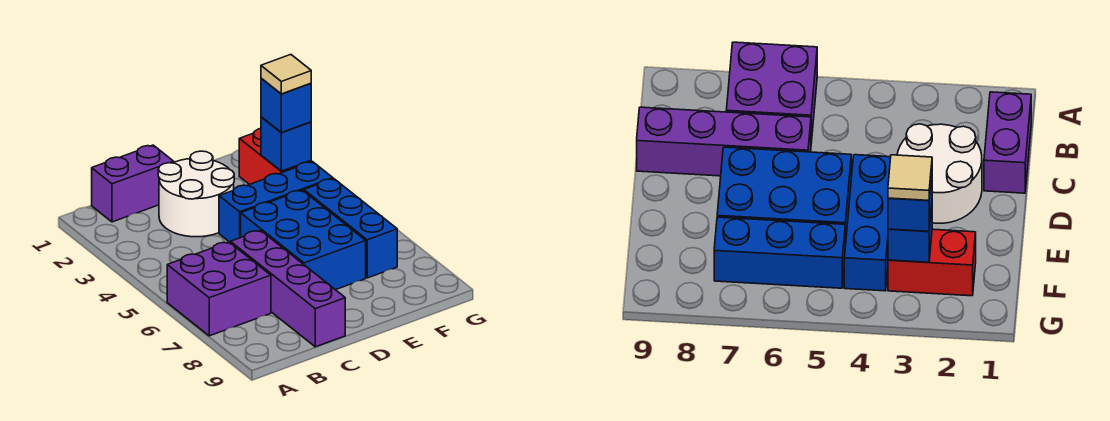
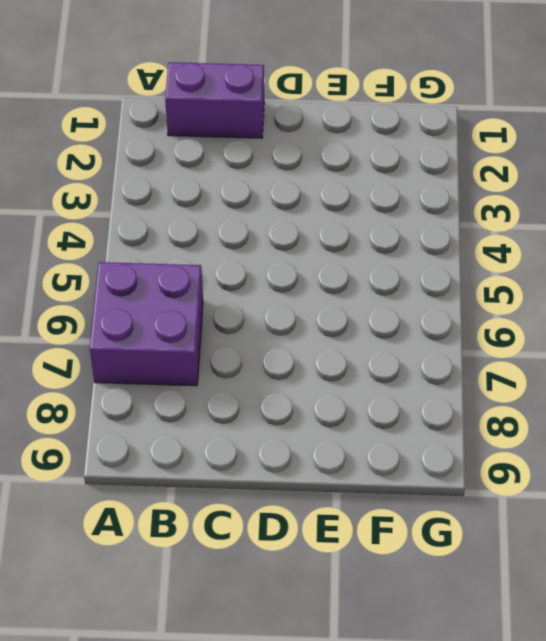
none -> white 2x2 round brick [158,151,234,237]
none -> purple 1x4 brick [230,230,345,347]

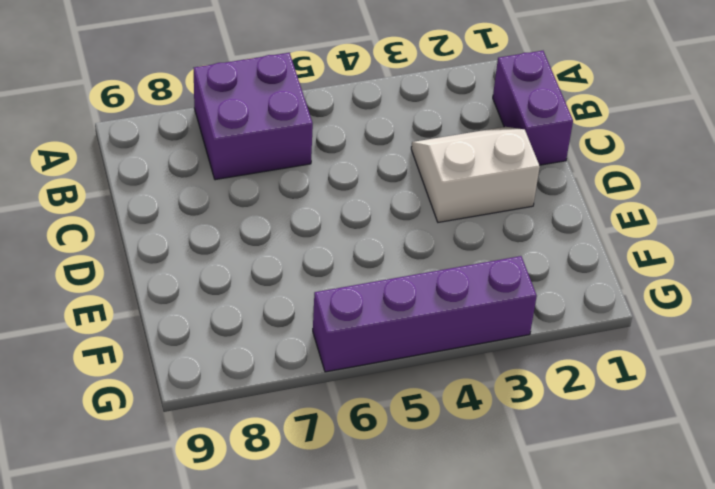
white 2x2 slope [411,127,540,222] -> white 2x2 round brick [158,151,234,237]
purple 1x4 brick [313,256,537,372] -> purple 1x4 brick moved to [230,230,345,347]
none -> blue 1x3 brick [219,162,333,242]
none -> blue 2x3 brick [241,190,366,290]

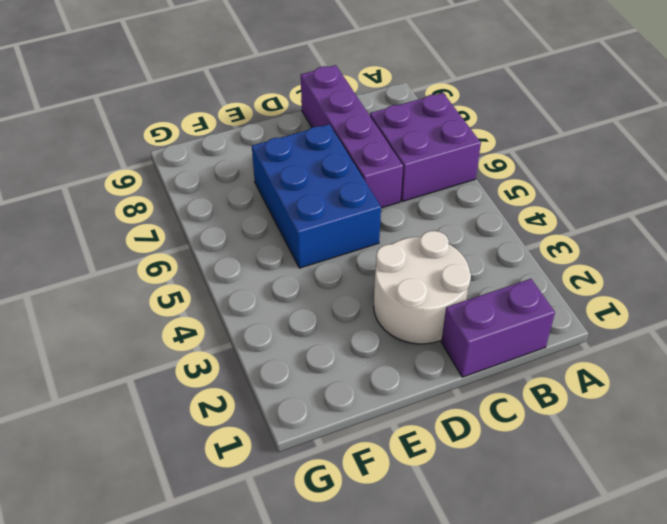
none -> blue 1x3 brick [219,162,333,242]
none -> red 1x2 brick [239,129,311,185]

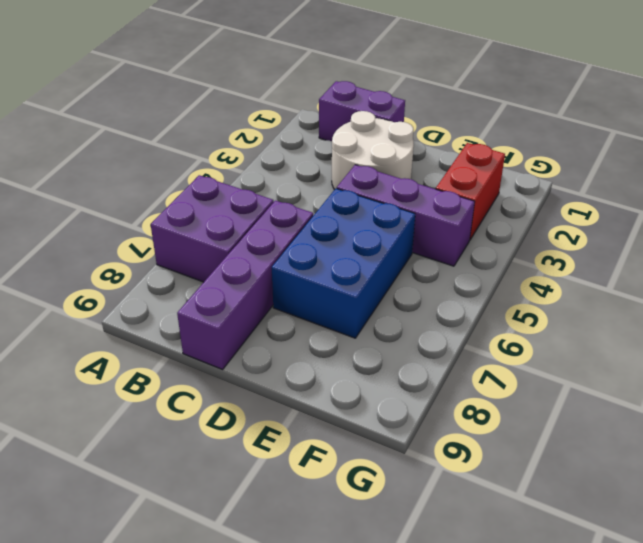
purple 1x3 brick [337,165,475,266] -> blue 1x3 brick [219,162,333,242]
none -> blue 1x3 brick [304,179,397,278]
none -> blue 1x1 brick [261,117,311,171]

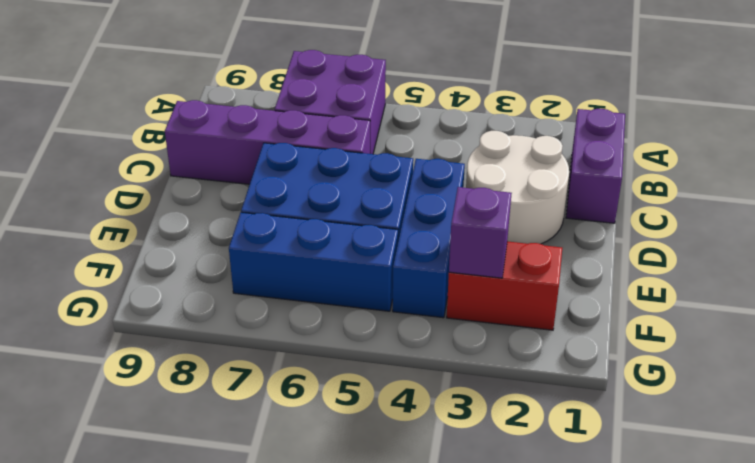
purple 1x1 brick [449,187,512,278] -> blue 1x1 brick [261,117,311,171]
none -> blue 1x1 brick [261,78,311,133]
none -> tan 1x1 tile [261,55,311,94]

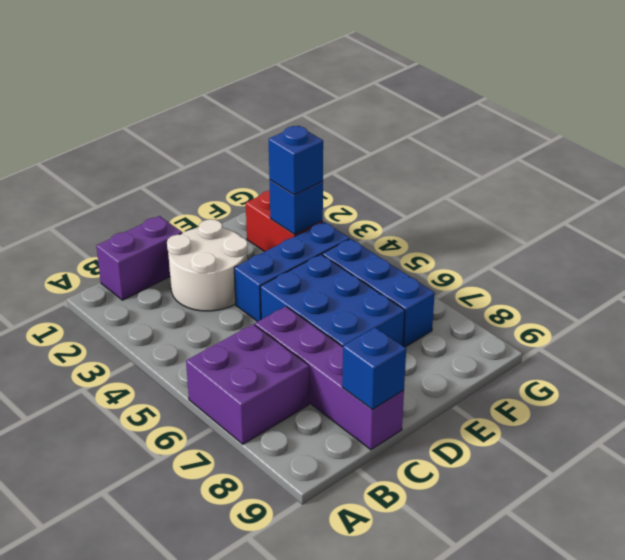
blue 1x1 brick [342,327,406,410] -> none
none -> tan 1x1 tile [261,55,311,94]

